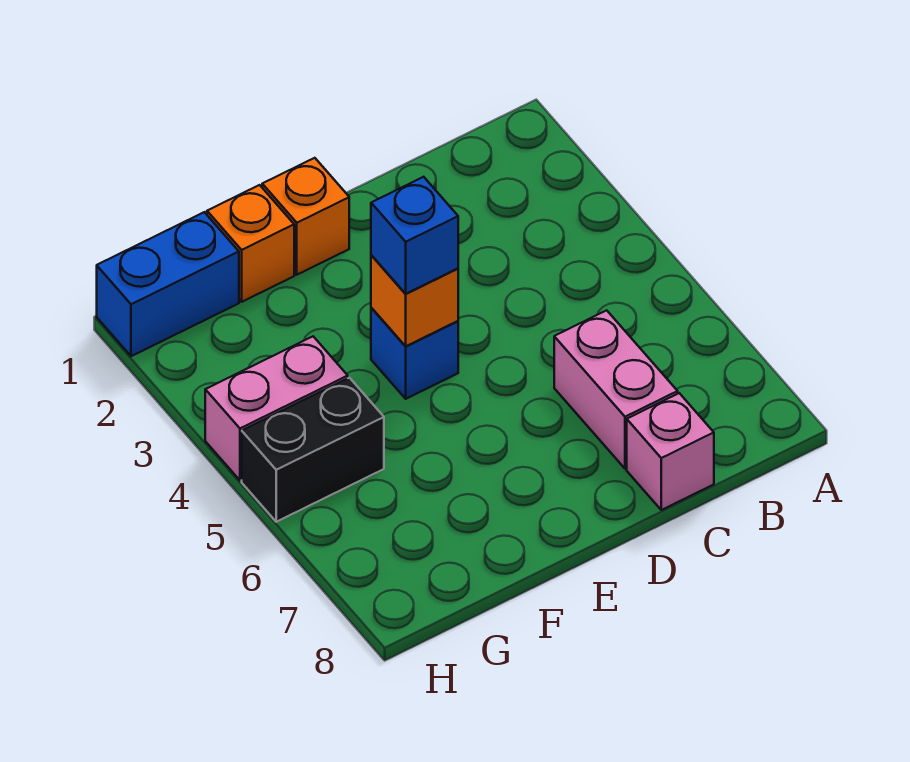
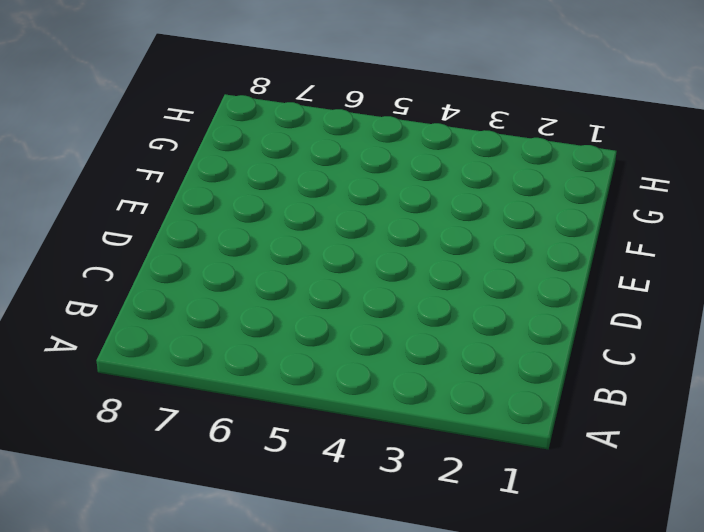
none -> pink 1x2 brick [554,310,678,469]
none -> pink 1x1 brick [627,393,714,510]

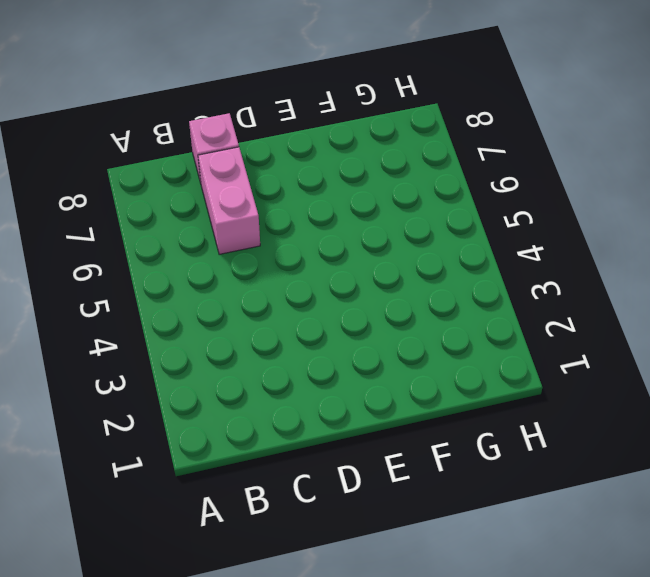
none -> orange 1x1 brick [262,158,349,275]
none -> blue 1x1 brick [371,308,458,399]

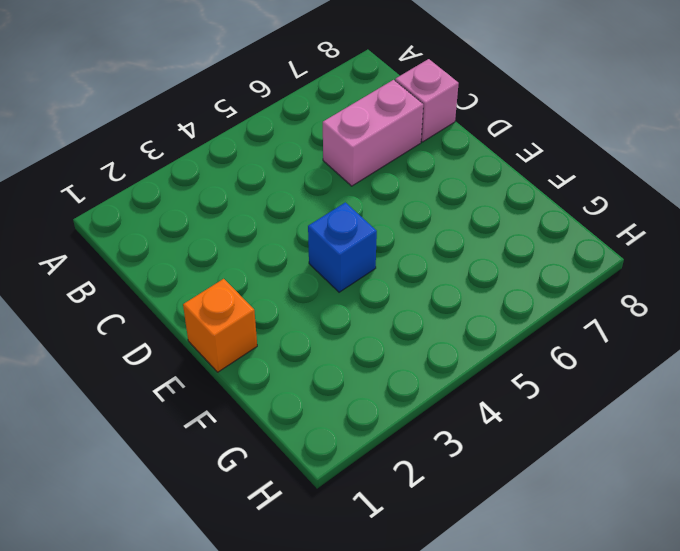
none -> orange 1x1 brick [207,185,294,302]
none -> blue 1x2 brick [97,212,239,356]

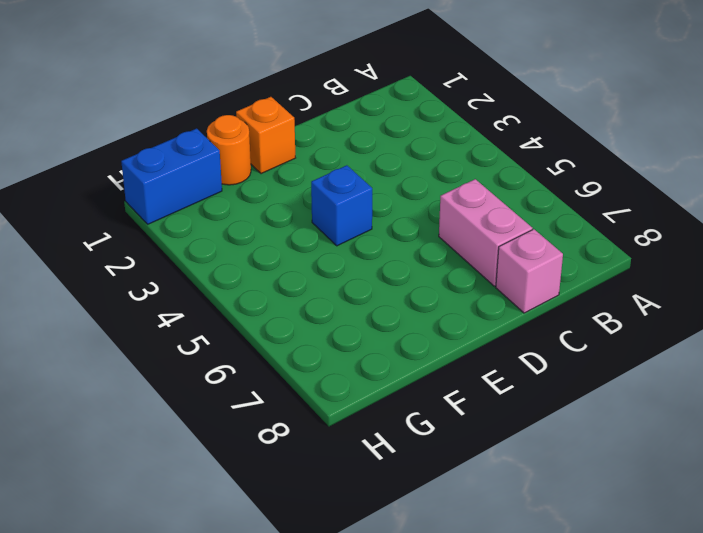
orange 1x1 round brick [207,115,251,185] -> orange 1x1 brick [207,185,294,302]
none -> pink 1x2 brick [205,337,348,480]
none -> black 1x2 brick [242,378,384,522]

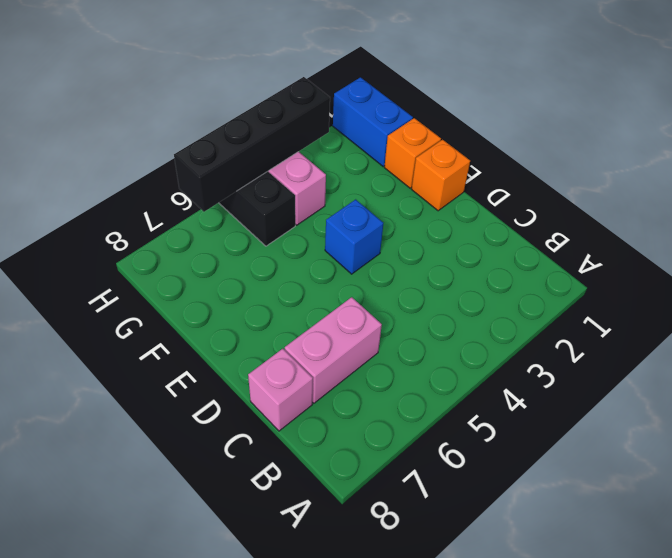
black 1x4 brick [174,77,330,212] -> none
none -> orange 1x1 brick [371,255,458,346]
none -> blue 1x1 brick [371,177,458,294]

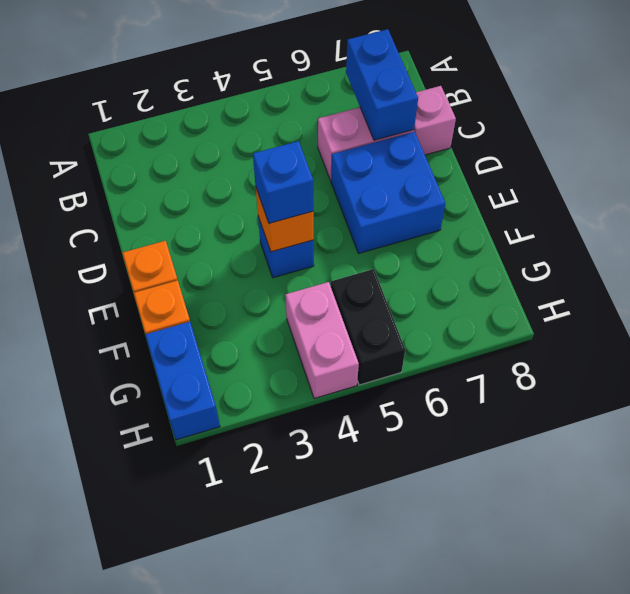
blue 1x2 brick [346,29,418,140] -> none
blue 2x2 brick [331,132,446,253] -> none

